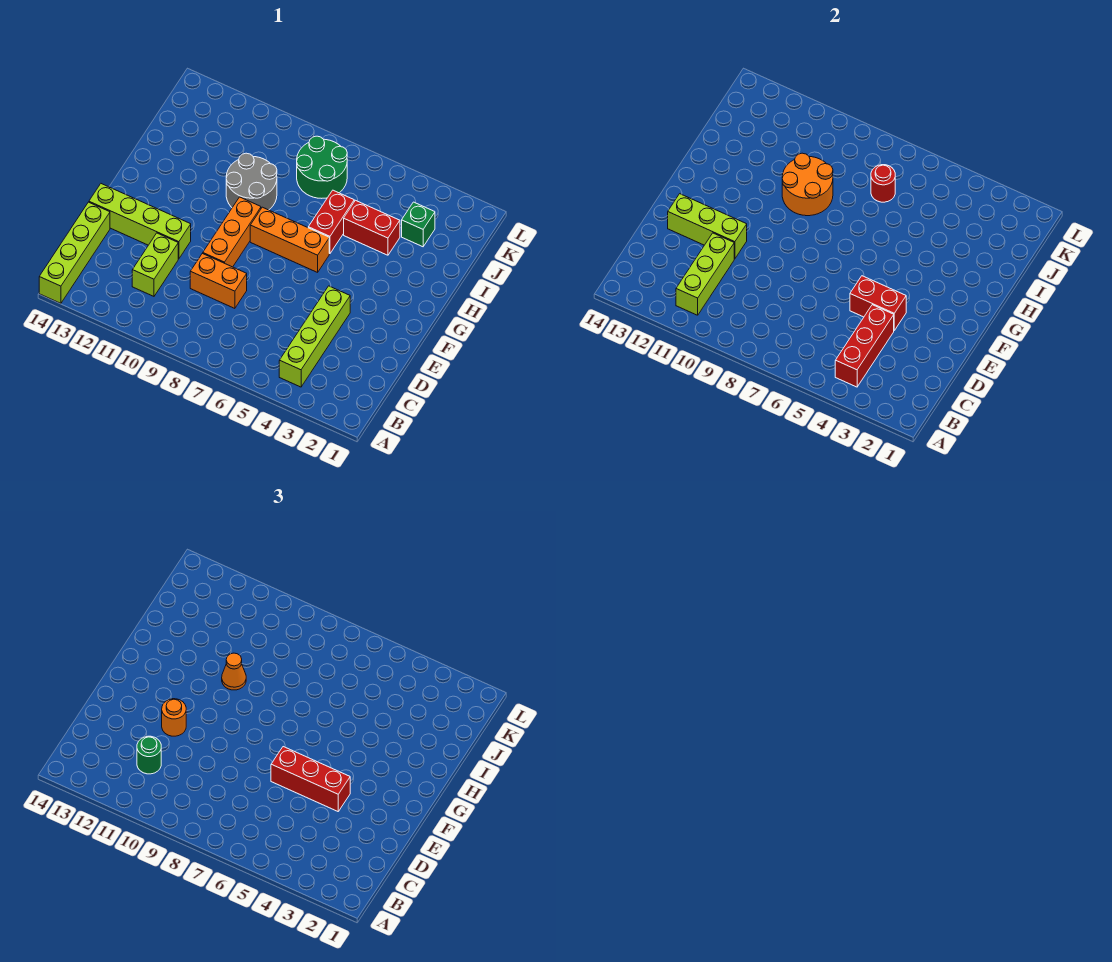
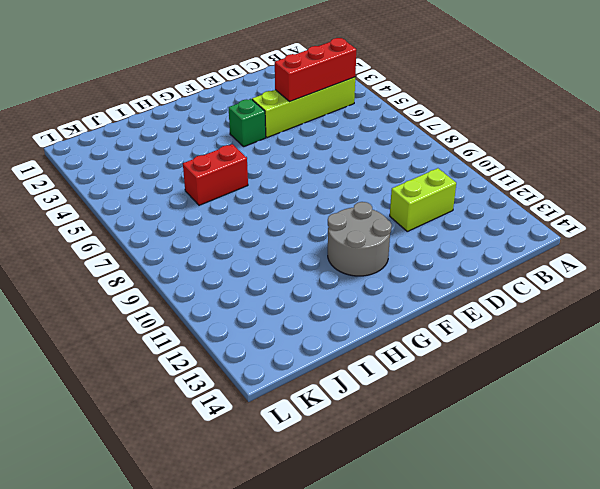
green 1x1 brick [229,99,266,146] -> green 1x1 brick moved to [402,202,435,247]
grey 2x2 round brick [328,202,392,276] -> grey 2x2 round brick moved to [226,153,277,210]
none -> lime 1x4 brick [39,202,110,303]
none -> orange 1x2 brick [190,253,247,308]
none -> orange 1x3 brick [203,197,261,267]

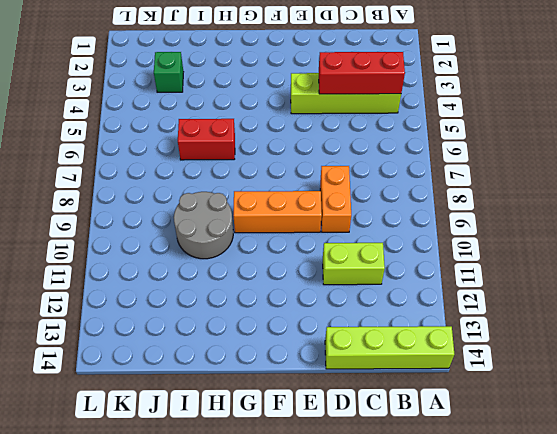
none -> lime 1x4 brick [89,184,191,259]
none -> orange 1x3 brick [250,207,329,272]
none -> red 1x2 brick [344,200,400,255]

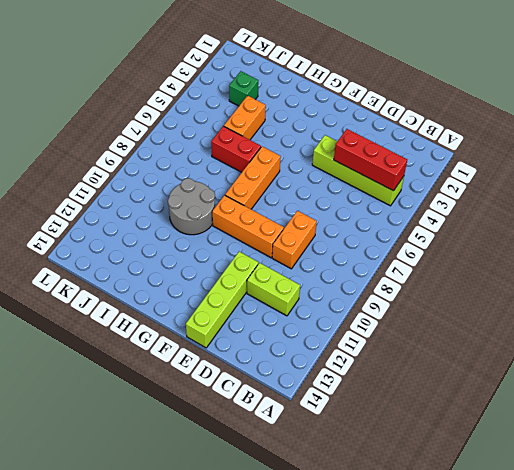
orange 1x2 brick [224,96,266,140] -> red 1x2 brick [344,200,400,255]
none -> lime 1x4 brick [39,202,110,303]
none -> green 2x2 round brick [297,136,347,198]
none -> lime 1x3 brick [676,233,734,315]

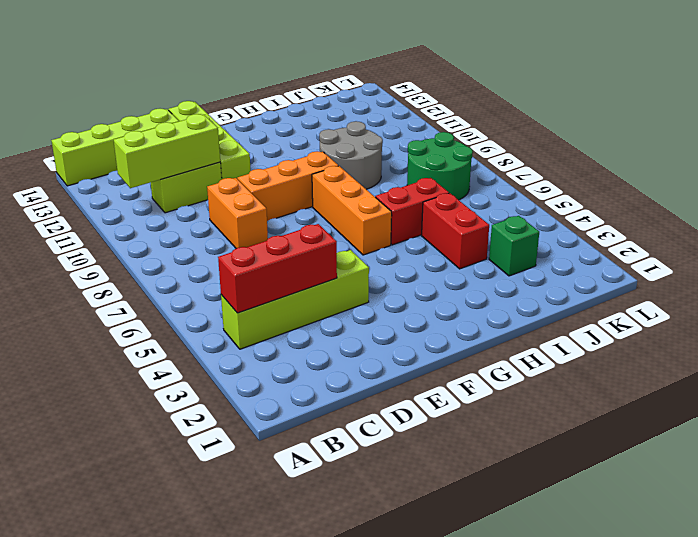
none -> red 1x2 brick [850,276,906,330]
none -> lime 1x3 brick [668,194,747,259]
none -> orange 2x2 round brick [782,153,833,216]

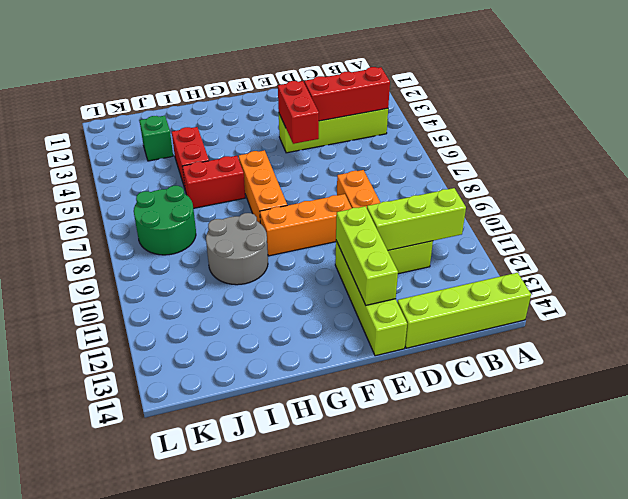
none -> orange 2x2 round brick [782,153,833,216]
none -> red 1x1 round brick [871,165,895,202]
none -> green 1x1 round brick [137,736,161,774]

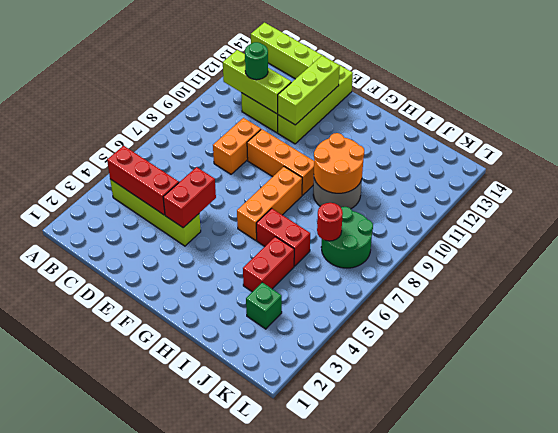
none -> red 1x3 brick [271,747,350,811]
none -> orange 1x1 round brick [162,699,186,736]
none -> orange 1x1 cone [222,653,246,690]

